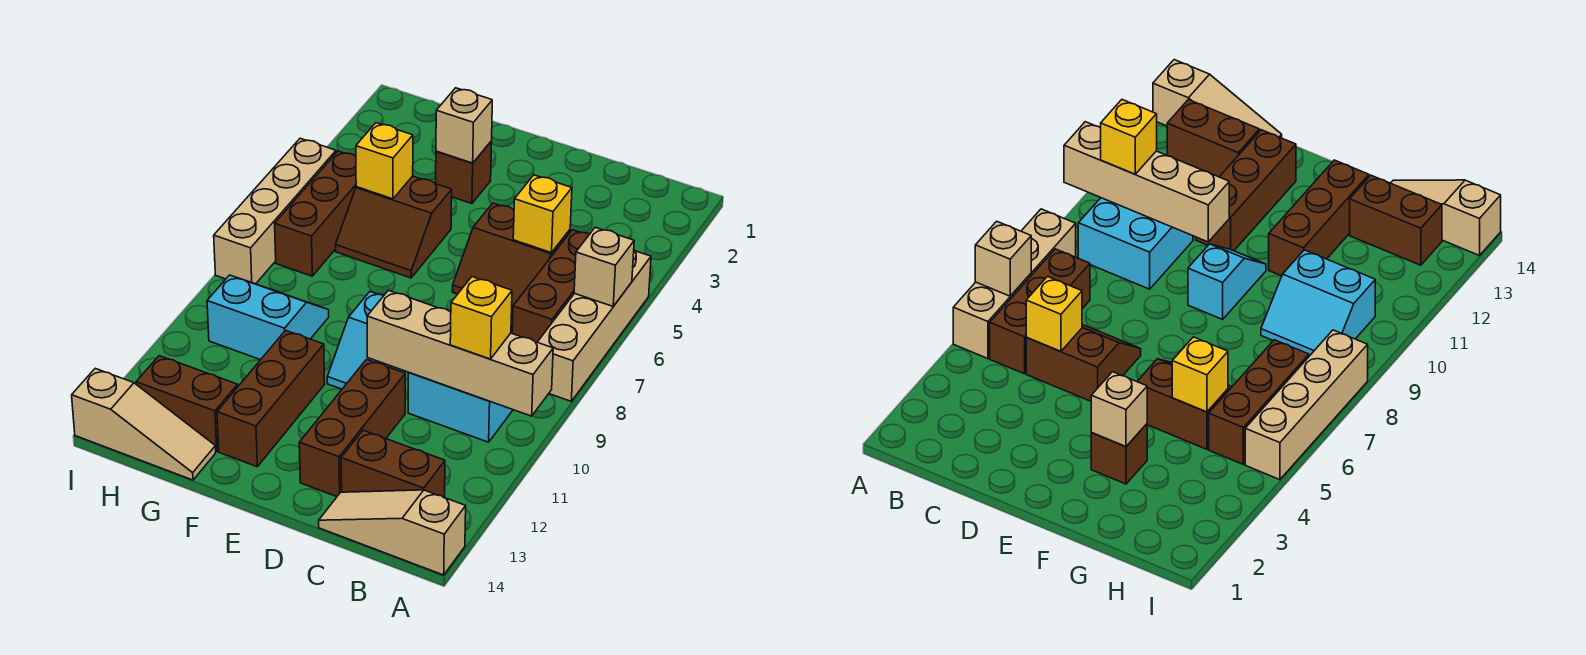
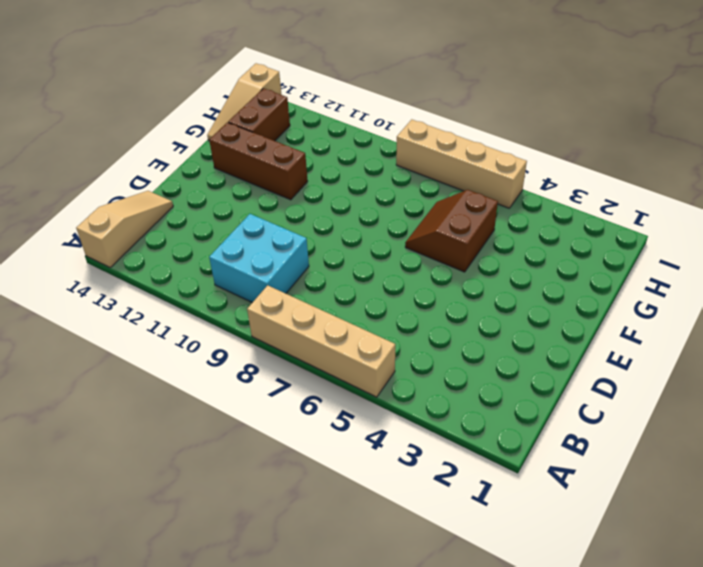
none -> brown 1x3 brick [512,230,589,342]
none -> brown 1x2 brick [341,430,445,498]
none -> brown 2x2 slope [452,203,570,313]

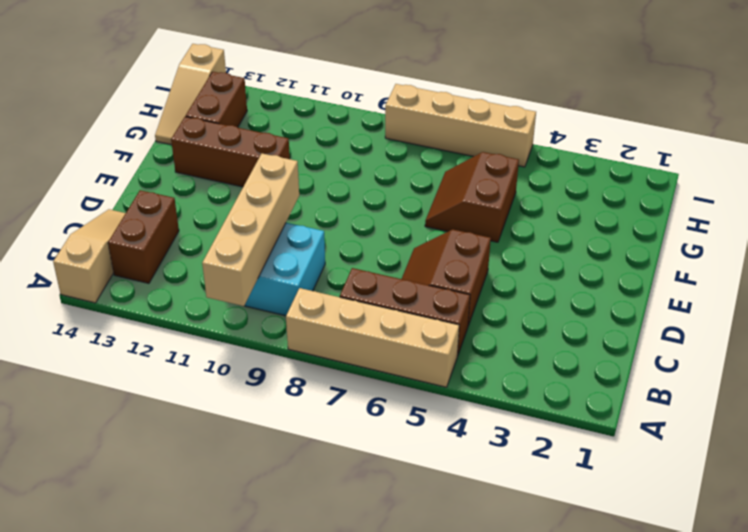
none -> brown 1x3 brick [299,359,405,497]
none -> cyan 1x2 slope [327,292,391,389]
none -> brown 1x1 brick [436,141,492,204]

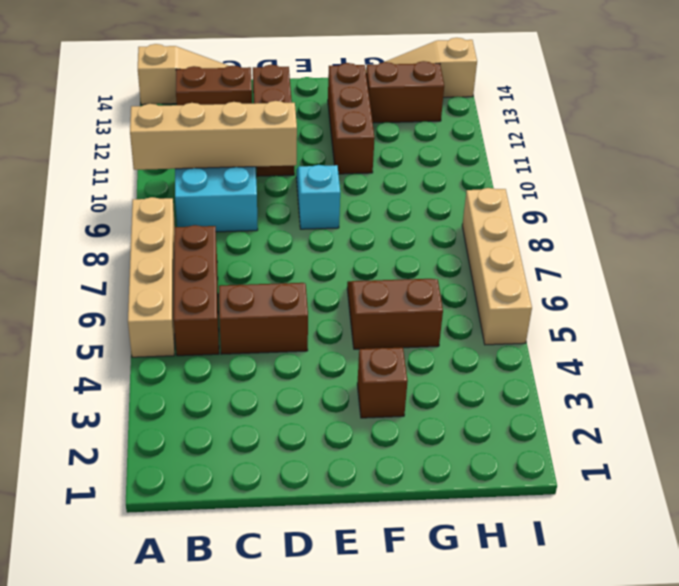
none -> cyan 2x2 slope [207,275,329,360]
none -> brown 1x3 brick [275,151,356,276]
none -> tan 1x1 brick [574,227,634,306]

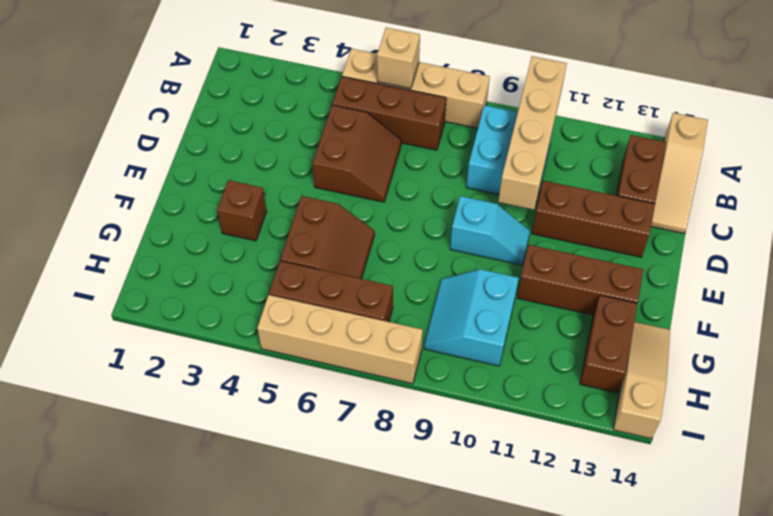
none -> yellow 1x1 brick [513,175,572,253]
none -> tan 1x1 brick [436,88,492,163]
none -> yellow 1x1 brick [356,123,413,199]

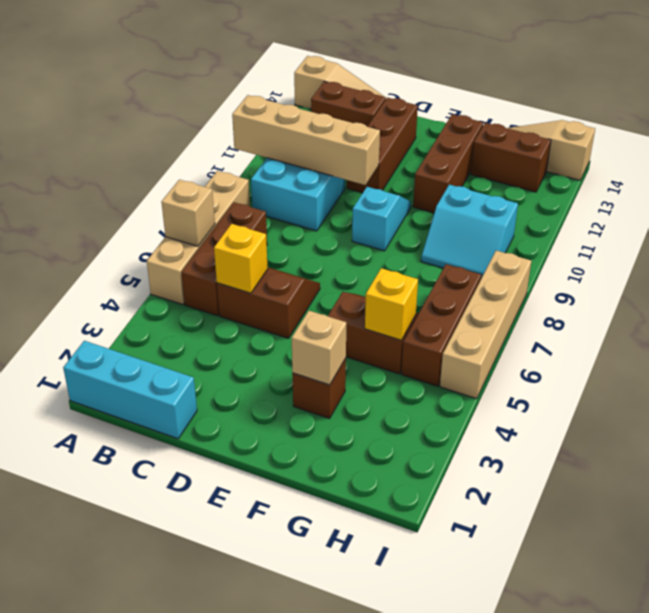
cyan 1x3 brick [63,341,197,439] -> none
none -> yellow 1x1 brick [450,277,512,359]

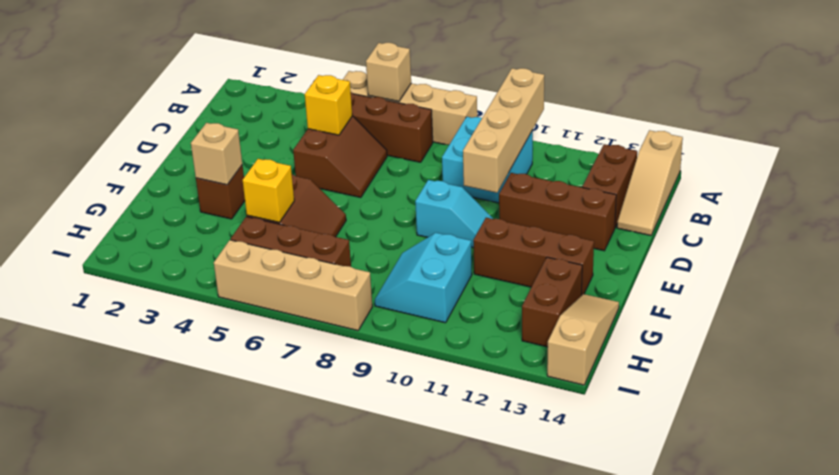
none -> yellow 1x1 brick [450,277,512,359]

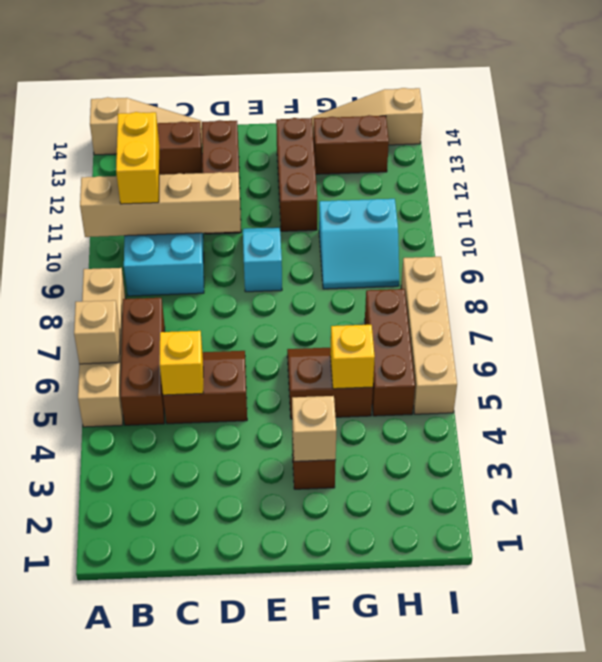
yellow 1x2 brick [116,112,159,204] -> yellow 1x1 brick [450,277,512,359]

